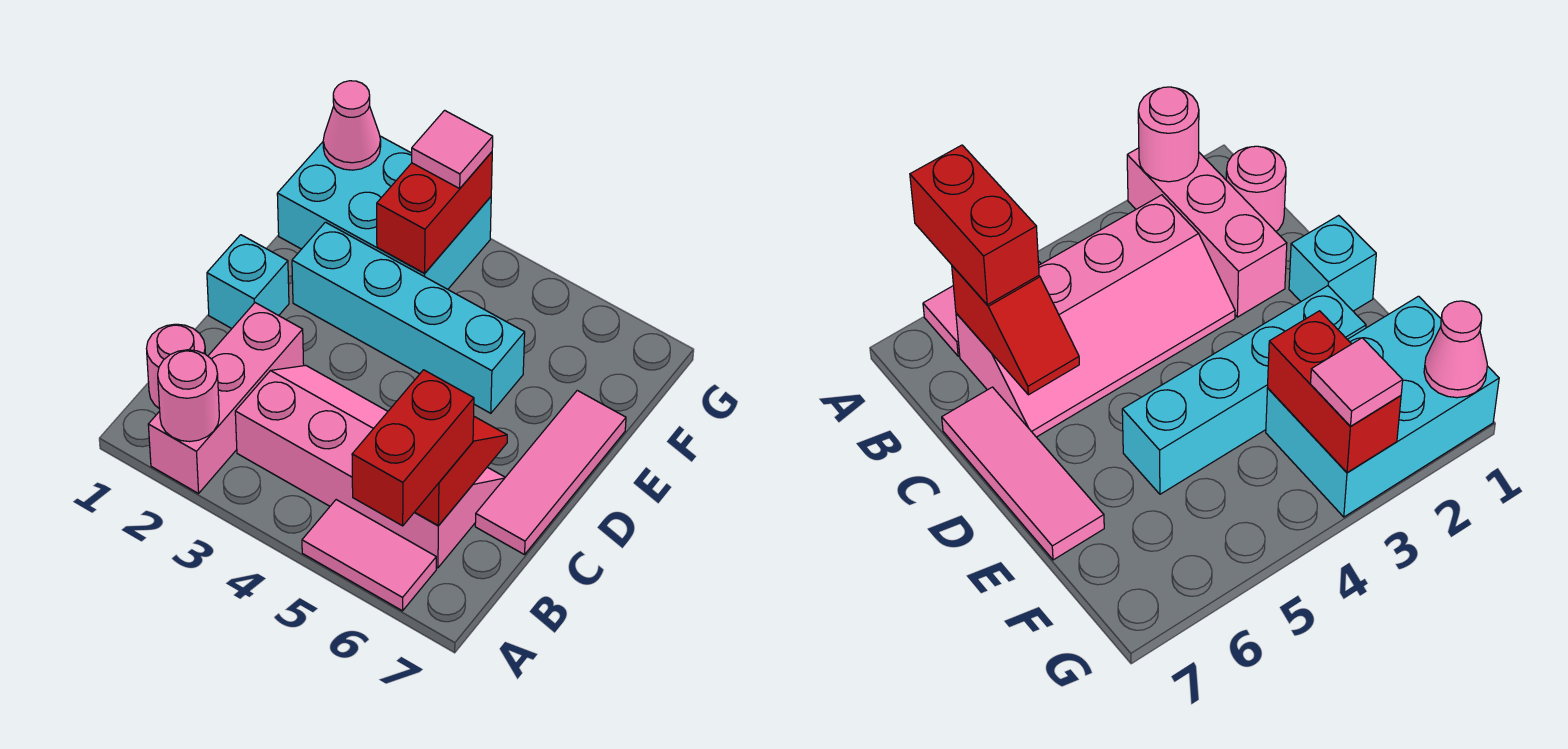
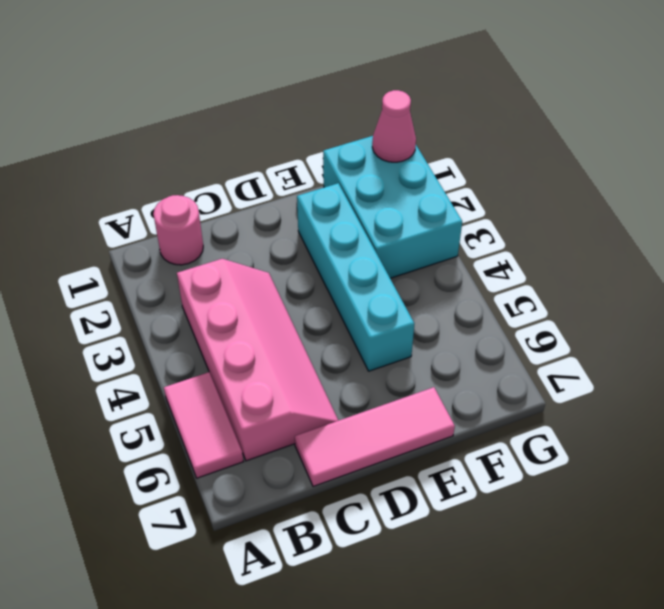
none -> pink 1x3 brick [148,303,304,493]
none -> cyan 1x1 brick [207,235,289,328]
none -> pink 1x1 round brick [158,350,219,442]

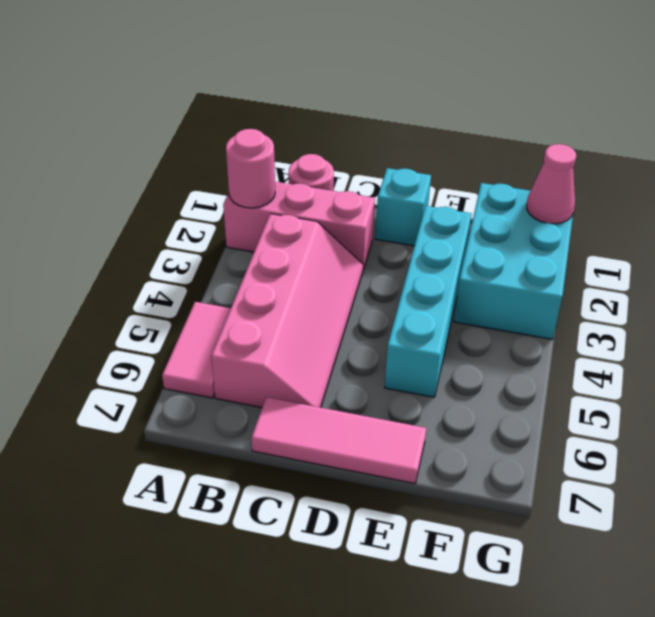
none -> red 1x2 slope [415,417,507,526]
none -> red 1x2 brick [377,152,492,273]
none -> red 1x2 brick [352,370,474,526]

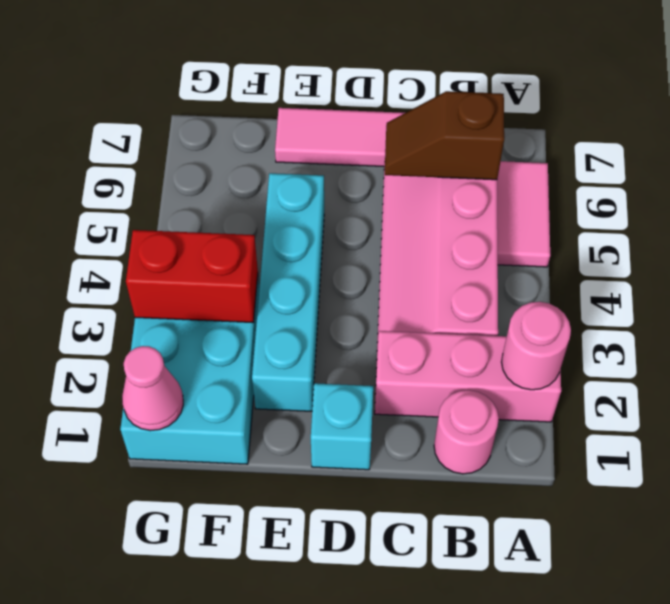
brown 1x2 slope [385,91,504,180] -> red 1x2 slope [415,417,507,526]
none -> red 1x2 brick [352,370,474,526]
none -> pink 1x1 tile [412,110,493,188]

